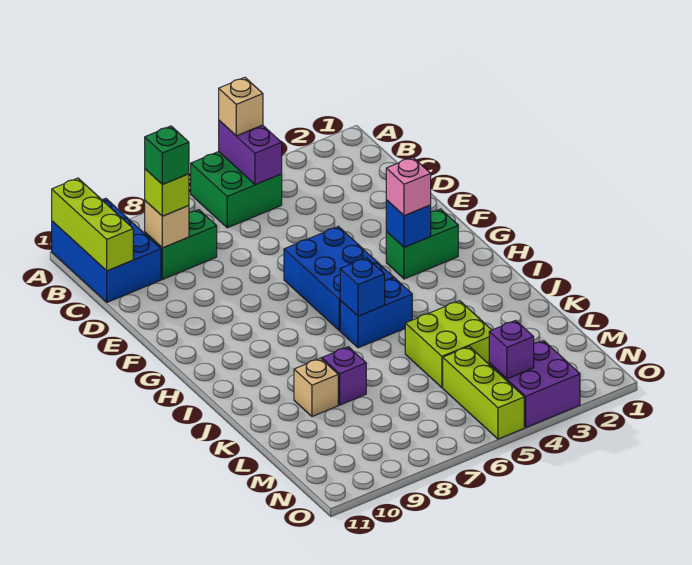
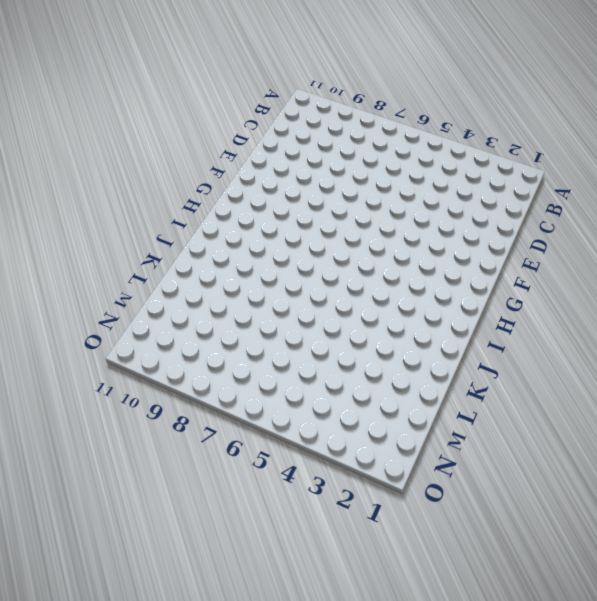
none -> green 2x2 brick [191,152,282,228]
none -> blue 2x3 brick [52,198,161,302]
none -> green 1x2 brick [145,210,217,279]

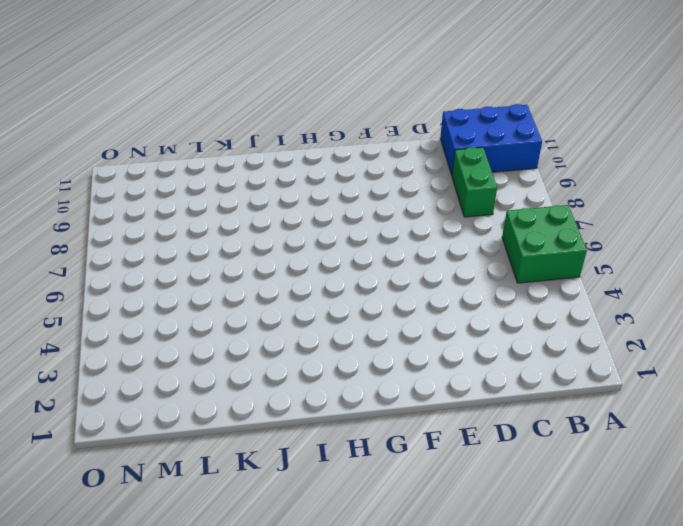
none -> blue 2x3 brick [284,226,394,331]
none -> green 1x2 brick [386,209,458,279]
none -> blue 1x2 brick [340,278,412,348]

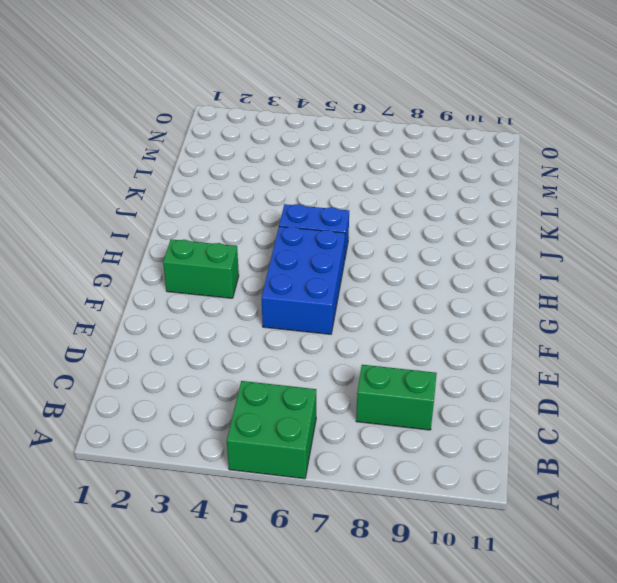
none -> blue 2x3 brick [52,198,161,302]
none -> lime 2x2 brick [405,301,491,388]
none -> purple 1x1 brick [322,347,366,405]

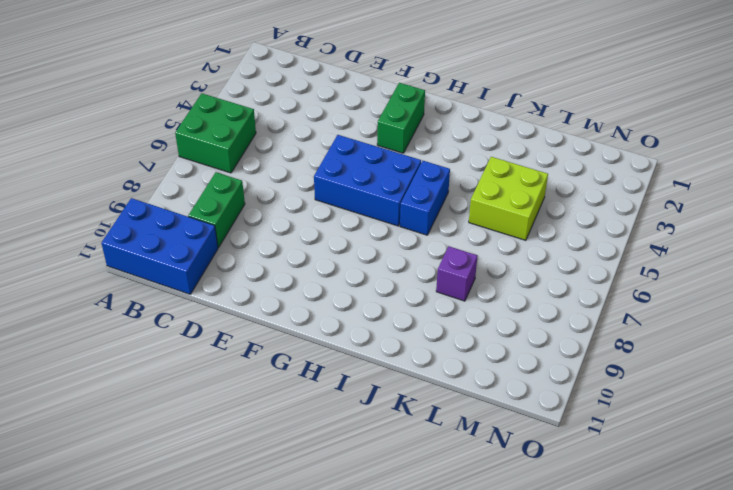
none -> tan 1x1 brick [294,358,338,417]
none -> lime 1x3 brick [443,347,524,439]
none -> purple 2x2 brick [489,341,580,427]

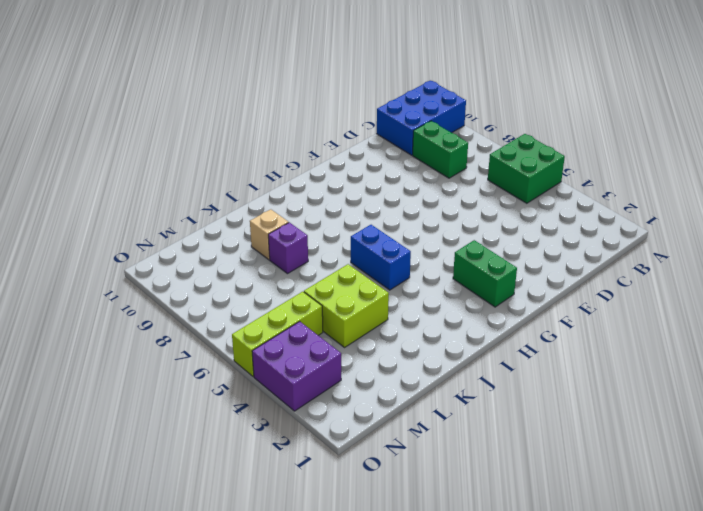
none -> blue 2x3 brick [284,226,394,331]
none -> purple 1x2 brick [219,121,282,185]
none -> lime 1x3 brick [52,178,133,271]

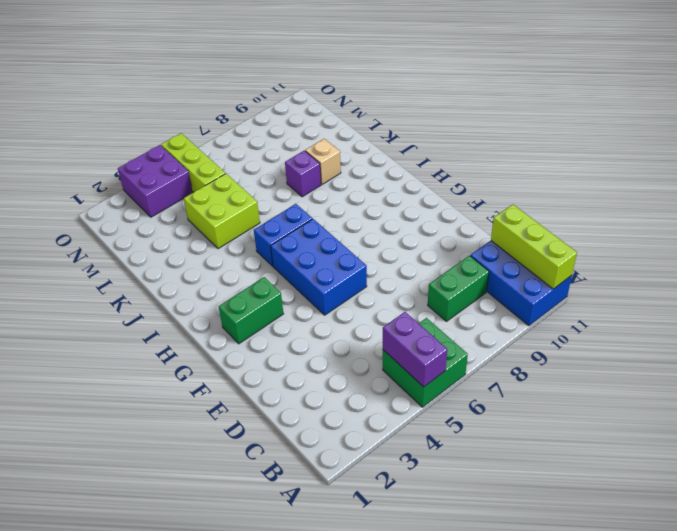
none -> tan 1x1 brick [145,201,189,248]
none -> blue 1x1 brick [386,200,431,247]
none -> blue 1x1 brick [340,258,385,316]

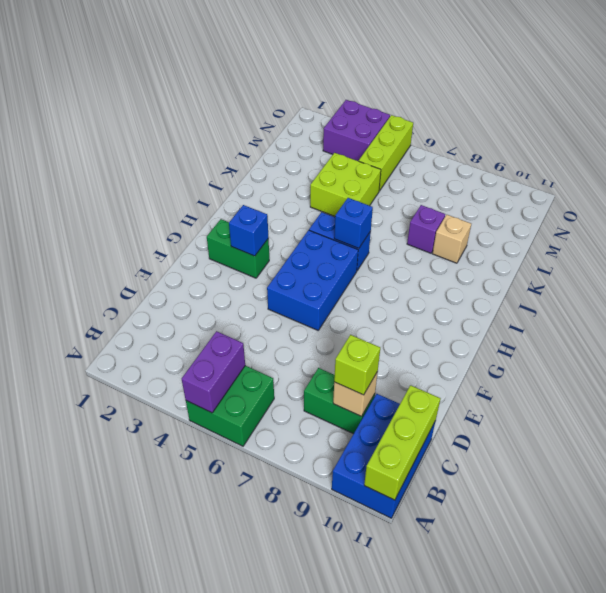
none -> purple 1x1 brick [489,320,534,379]
none -> tan 1x1 brick [219,78,263,136]
none -> pink 1x1 brick [386,157,431,216]

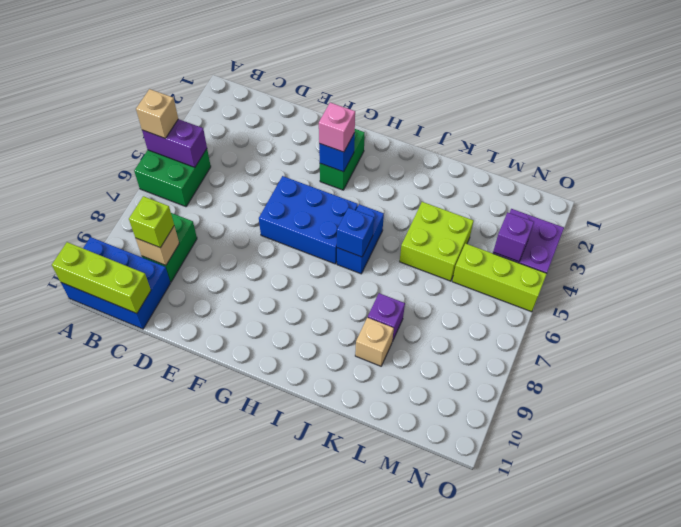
none -> green 1x1 brick [145,126,189,185]

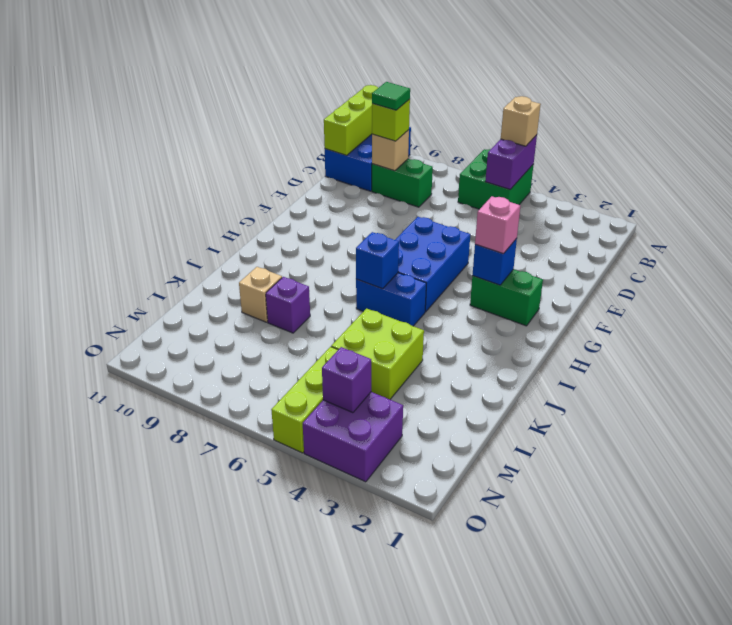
green 1x1 tile [372,82,410,110] -> green 1x1 brick [145,126,189,185]

